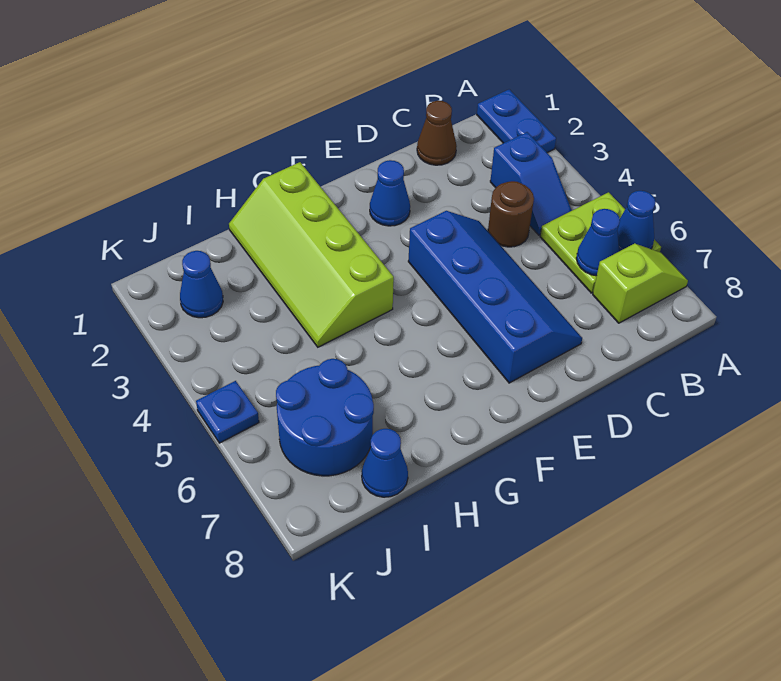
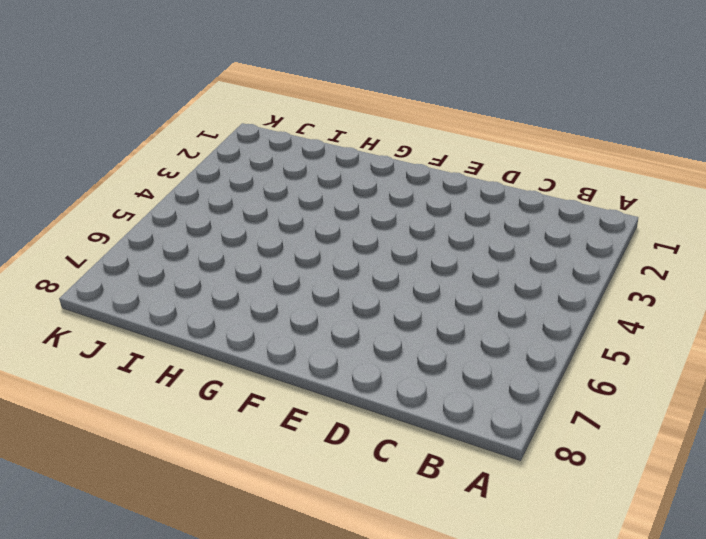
none -> blue 1x2 plate [477,89,556,153]
none -> lime 2x2 plate [540,192,661,293]
none -> lime 1x2 slope [593,243,688,323]

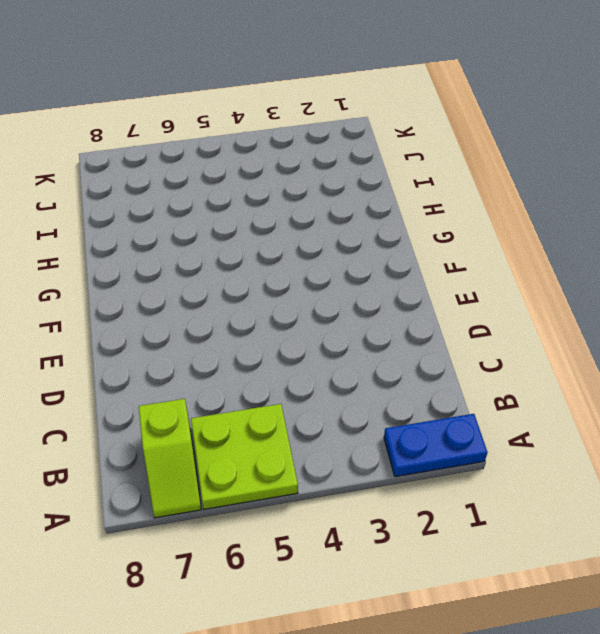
none -> blue 1x2 slope [490,132,572,235]
none -> brown 1x1 cone [417,101,457,165]
none -> brown 1x1 round brick [488,181,534,247]

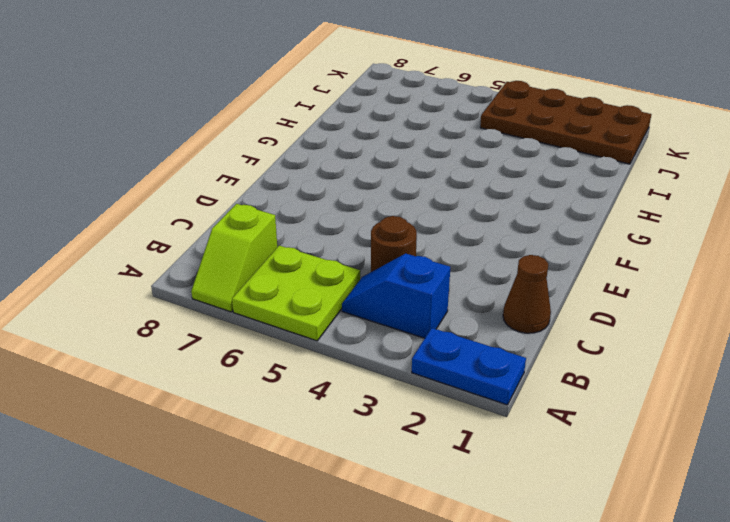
brown 2x4 plate [480,81,651,164] -> blue 1x1 cone [180,251,223,318]
none -> blue 2x4 slope [408,211,582,383]
none -> blue 1x1 cone [370,160,410,226]
none -> lime 2x4 slope [229,162,394,347]

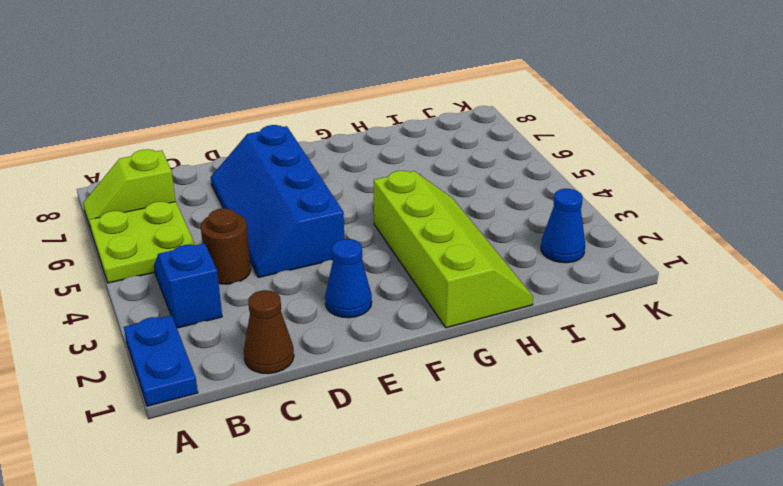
none -> blue 2x2 round brick [276,359,374,476]
none -> blue 1x1 cone [362,429,408,497]
none -> blue 1x1 plate [196,381,259,443]

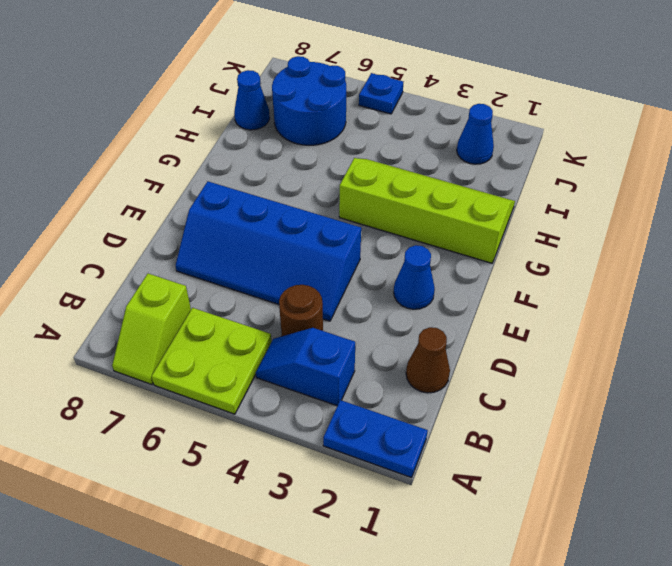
none -> blue 1x1 cone [617,191,656,251]
none -> blue 1x1 cone [576,209,620,276]

